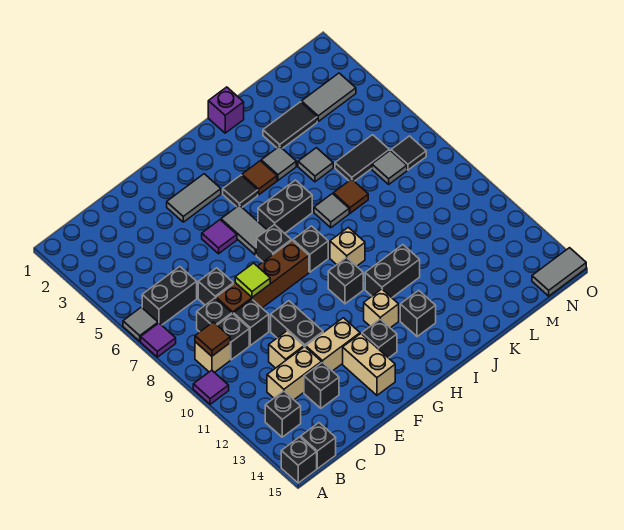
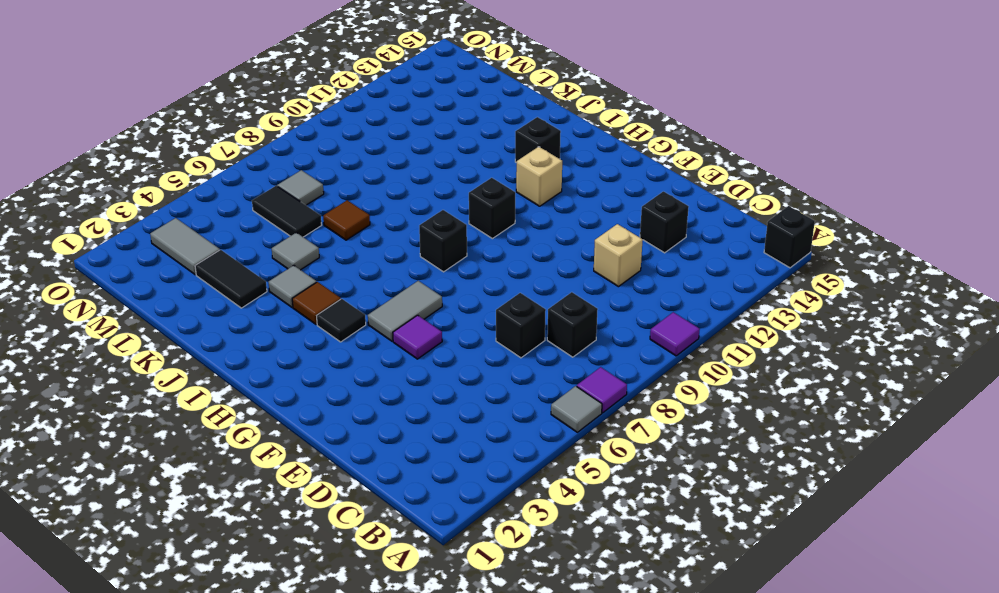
none -> black 1x2 brick [142,267,197,325]
none -> tan 1x1 brick [195,342,230,372]
none -> black 1x1 brick [265,391,301,437]
none -> black 1x1 brick [301,423,336,469]

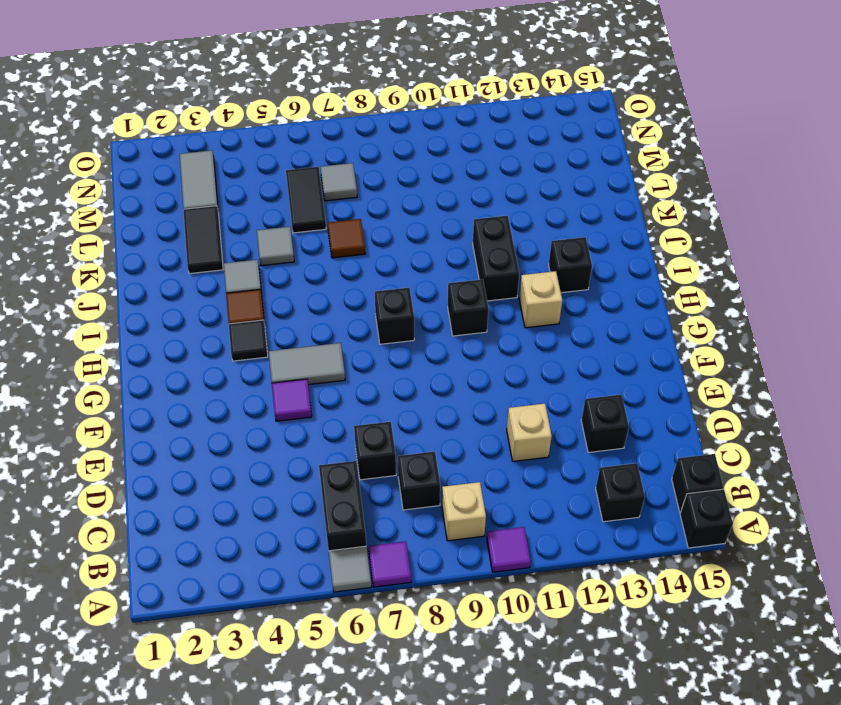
none -> black 1x1 brick [217,314,249,360]
none -> tan 1x2 brick [267,347,322,400]
none -> brown 1x4 brick [216,241,309,314]
none -> black 1x1 brick [234,300,269,345]

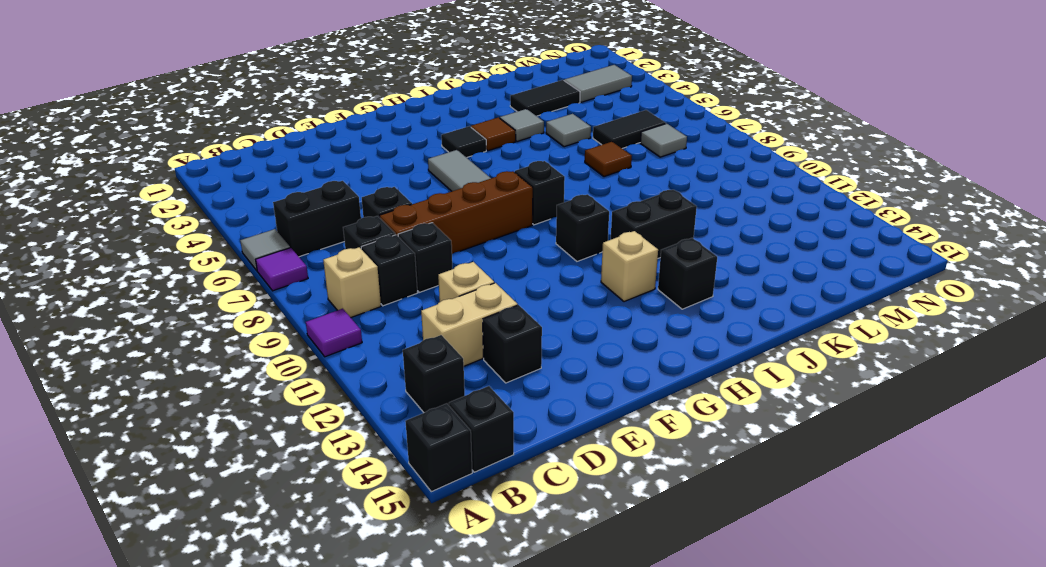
none -> black 1x2 brick [271,301,323,347]
none -> tan 1x2 brick [306,318,360,371]
none -> grey 1x2 tile [167,174,221,222]
none -> purple 1x1 tile [202,220,237,254]

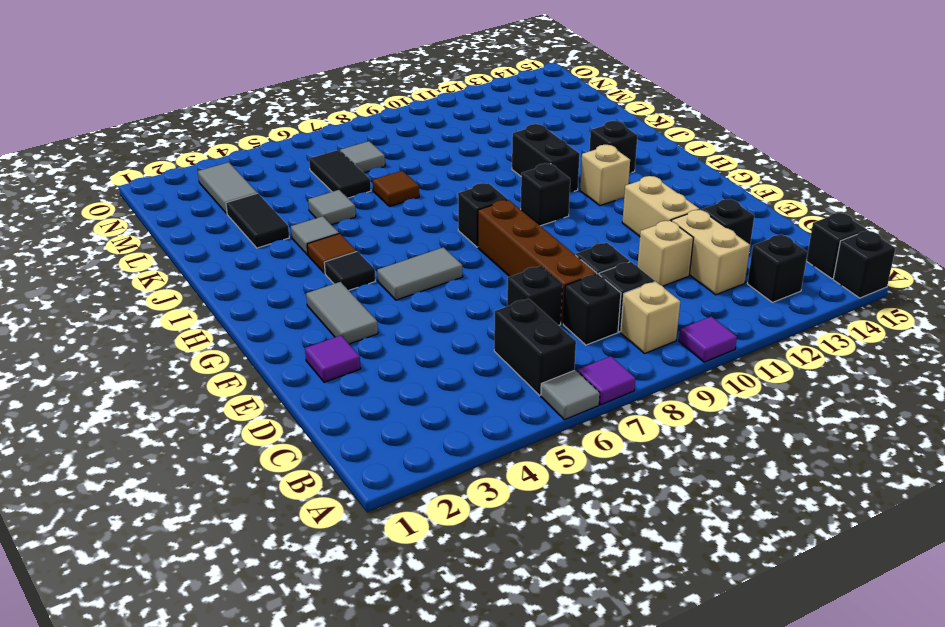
purple 1x1 tile [305,335,361,382] -> purple 1x1 tile moved to [202,220,237,254]
none -> black 1x2 brick [271,301,323,347]
none -> tan 1x2 brick [343,334,395,395]
none -> black 1x1 brick [256,225,291,262]
none -> black 1x1 brick [362,319,397,358]

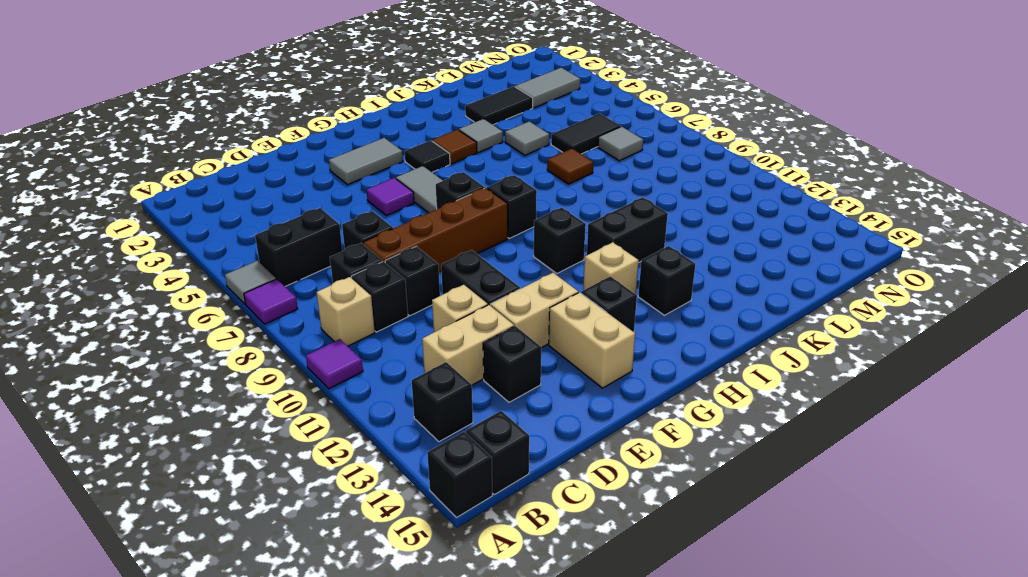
none -> black 1x2 brick [258,180,312,233]
none -> tan 1x1 brick [330,227,365,266]
none -> purple 1x1 brick [208,87,244,133]
none -> grey 1x1 tile [314,194,349,228]

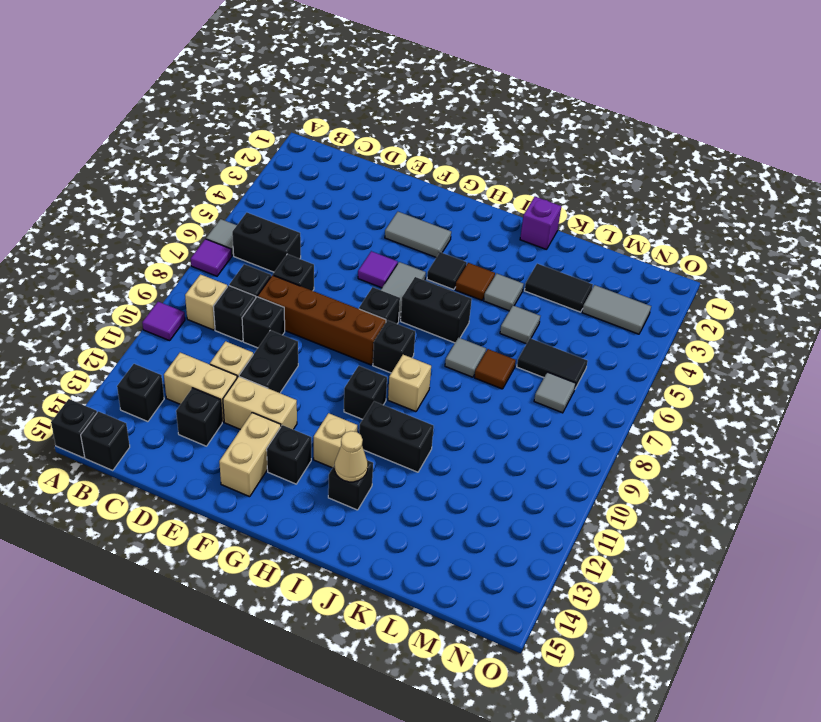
tan 1x1 cone [335,431,368,482] -> none
none -> black 1x1 tile [391,136,426,170]
none -> grey 1x2 tile [532,248,586,296]
none -> brown 1x1 tile [195,322,230,356]
none -> lime 1x1 tile [235,263,270,297]

